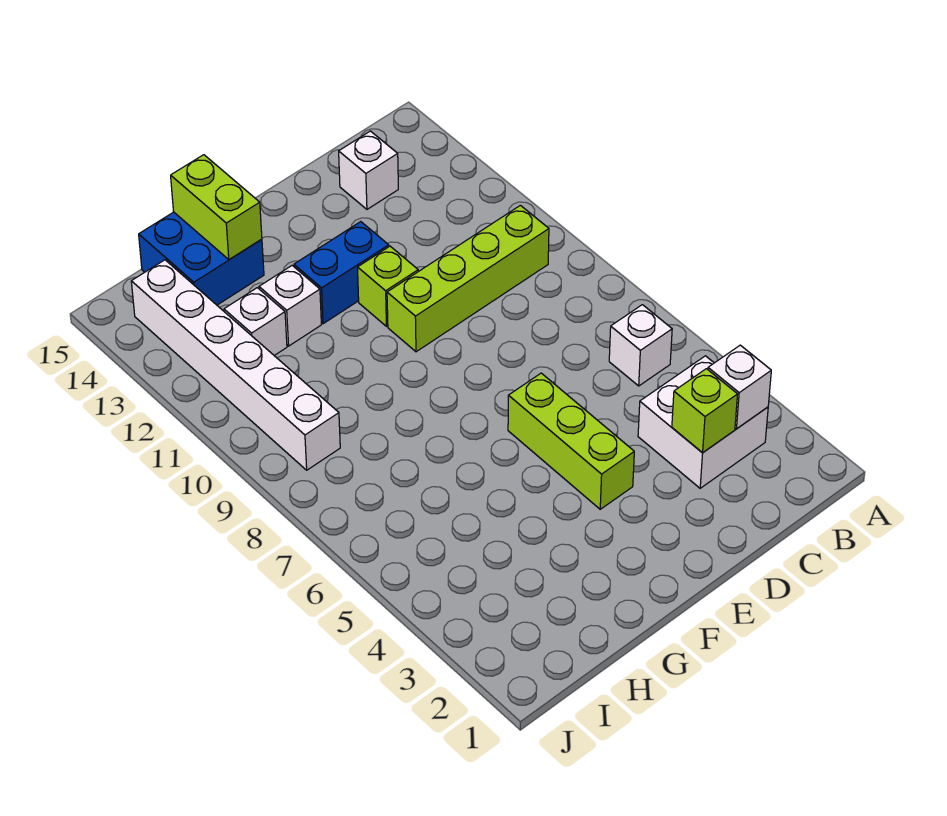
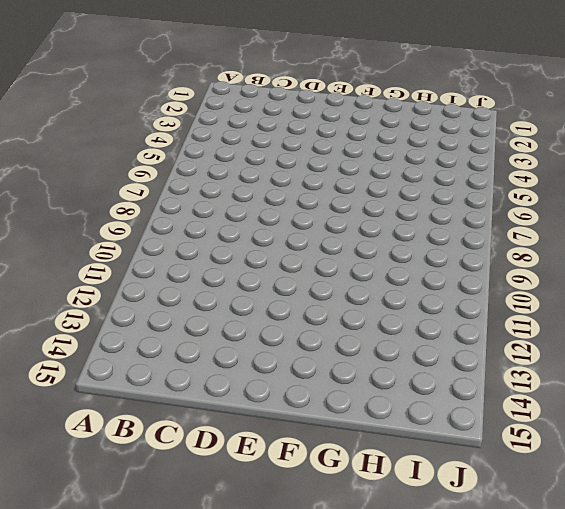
none -> white 2x2 brick [638,356,768,488]
none -> white 1x1 brick [609,305,672,386]
none -> lime 1x4 brick [387,205,549,352]

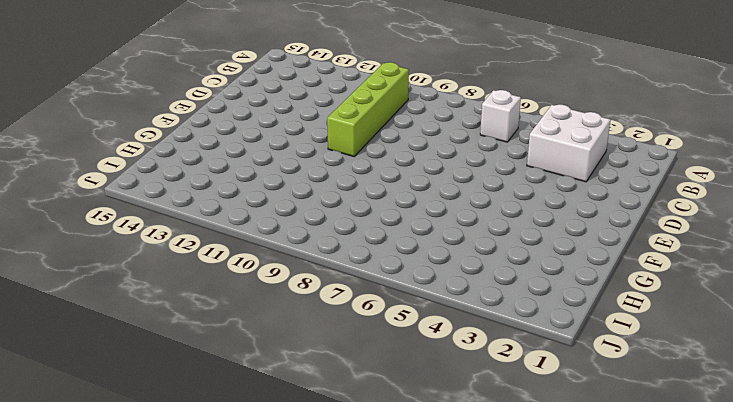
none -> white 1x1 brick [339,131,398,209]
none -> lime 1x3 brick [508,373,634,509]
none -> lime 1x1 brick [358,246,418,326]

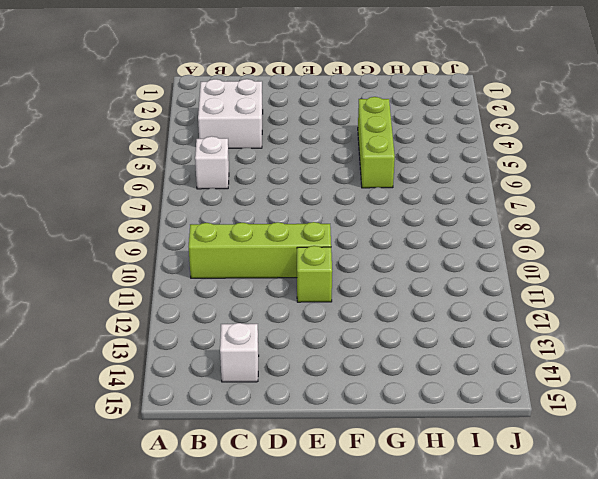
lime 1x3 brick [358,97,395,188] -> lime 1x3 brick moved to [508,373,634,509]
none -> blue 1x2 brick [294,222,389,324]
none -> white 1x1 brick [259,266,321,346]
none -> blue 2x2 brick [139,212,264,305]

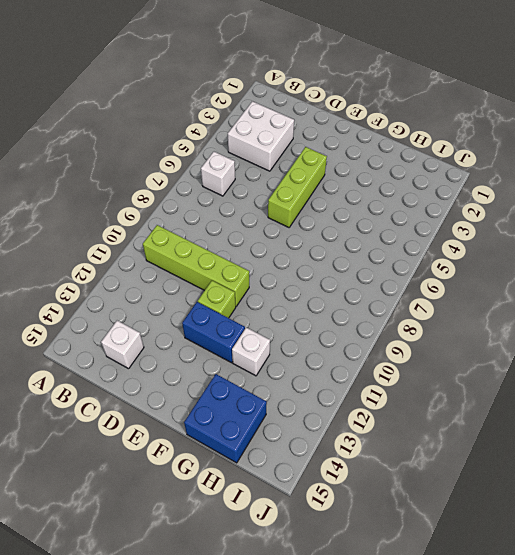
none -> white 1x1 brick [224,288,287,355]
none -> white 1x6 brick [131,260,340,470]
none -> white 1x1 brick [708,345,771,429]

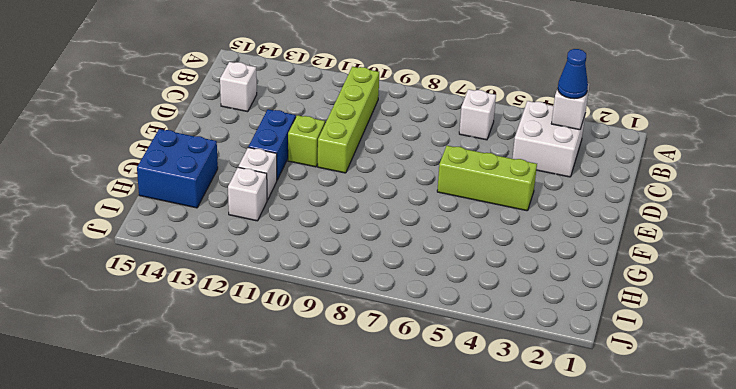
blue 1x1 cone [558,49,588,99] -> none
none -> white 1x6 brick [131,260,340,470]
none -> lime 1x1 brick [672,369,738,453]
none -> lime 1x2 brick [171,155,262,260]

